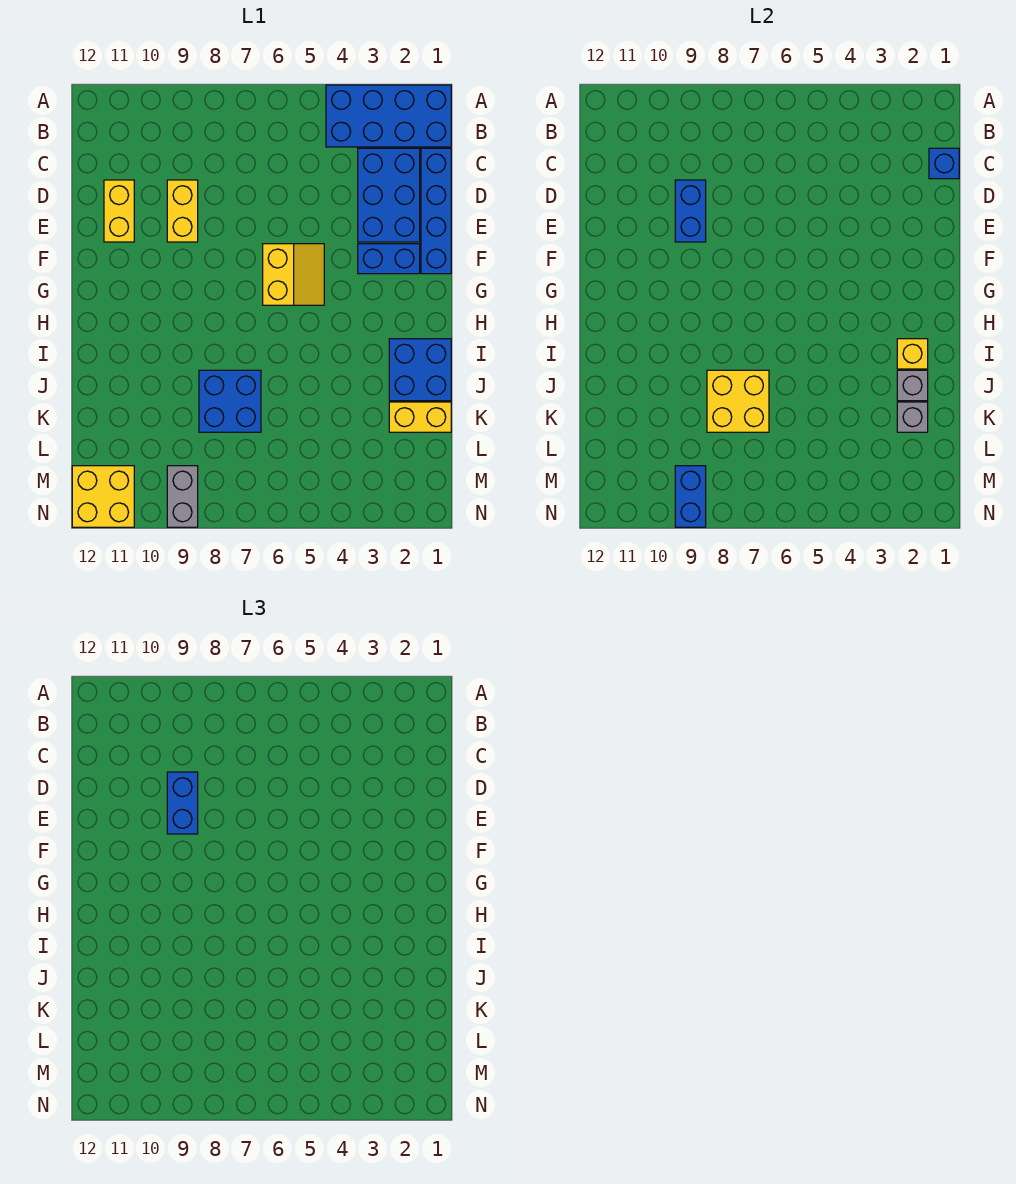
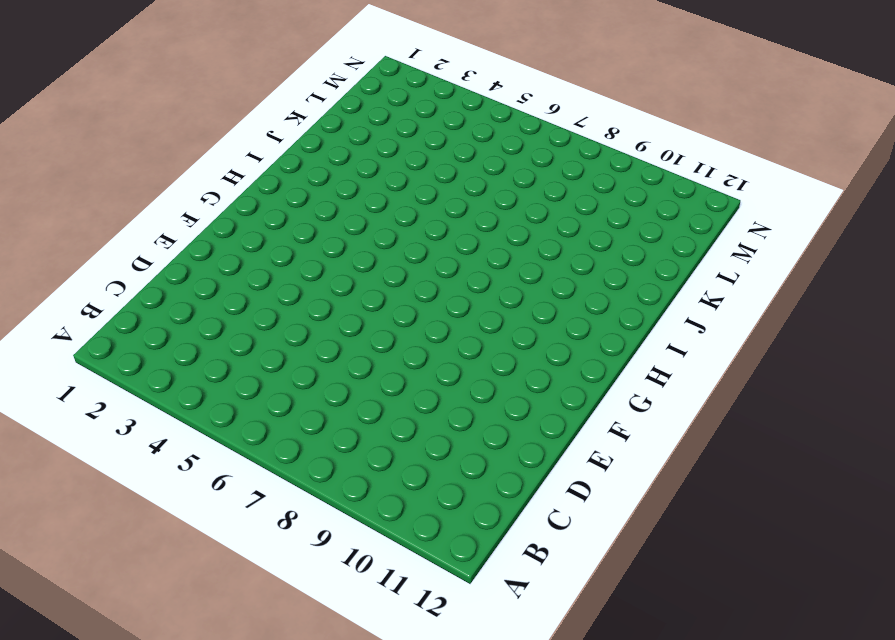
none -> blue 2x4 brick [326,85,451,147]
none -> blue 1x4 brick [421,148,451,274]
none -> blue 2x3 brick [358,148,420,242]

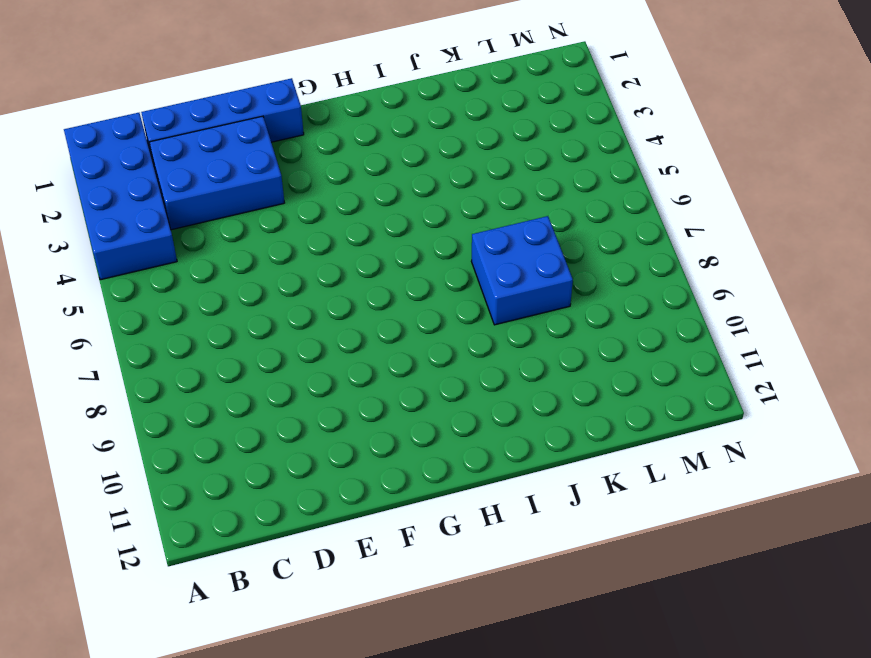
none -> yellow 1x2 brick [167,180,198,242]
none -> yellow 1x2 brick [104,180,134,242]
none -> blue 1x2 brick [358,244,420,274]

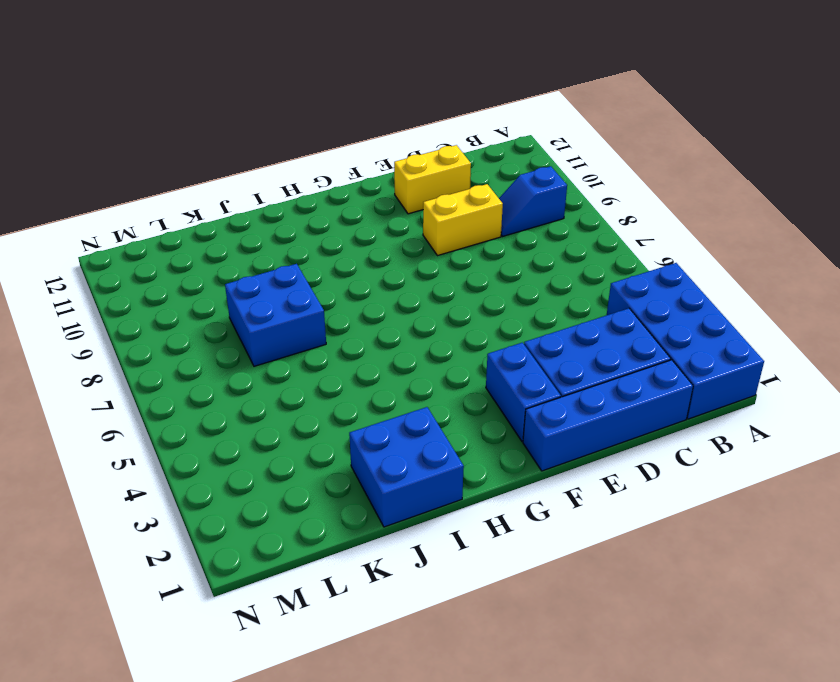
blue 1x2 slope [499,166,567,237] -> none
none -> yellow 2x2 slope [263,244,324,305]
none -> yellow 1x2 brick [389,402,451,432]
none -> grey 1x2 brick [167,466,198,527]

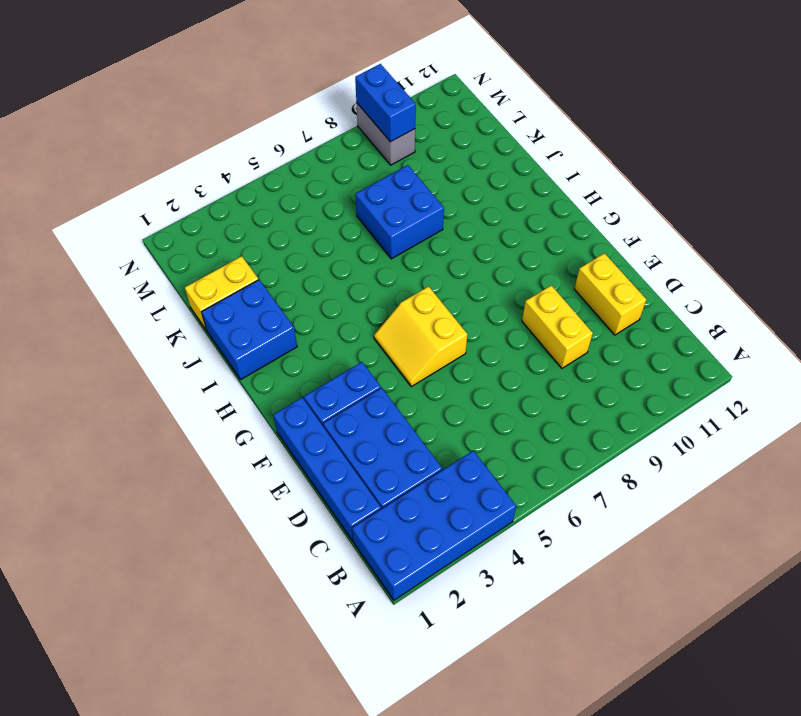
none -> yellow 2x2 brick [72,466,134,527]
none -> blue 1x1 brick [929,148,959,179]
none -> blue 1x2 brick [675,180,706,242]

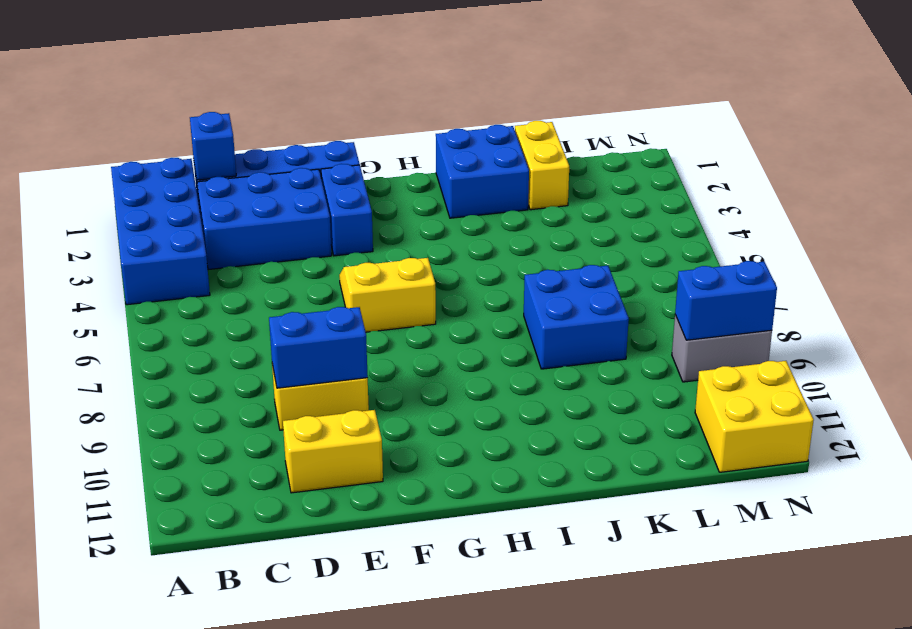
none -> yellow 1x1 brick [897,339,928,369]
none -> grey 1x1 brick [897,370,928,401]
none -> yellow 2x2 brick [707,370,769,432]

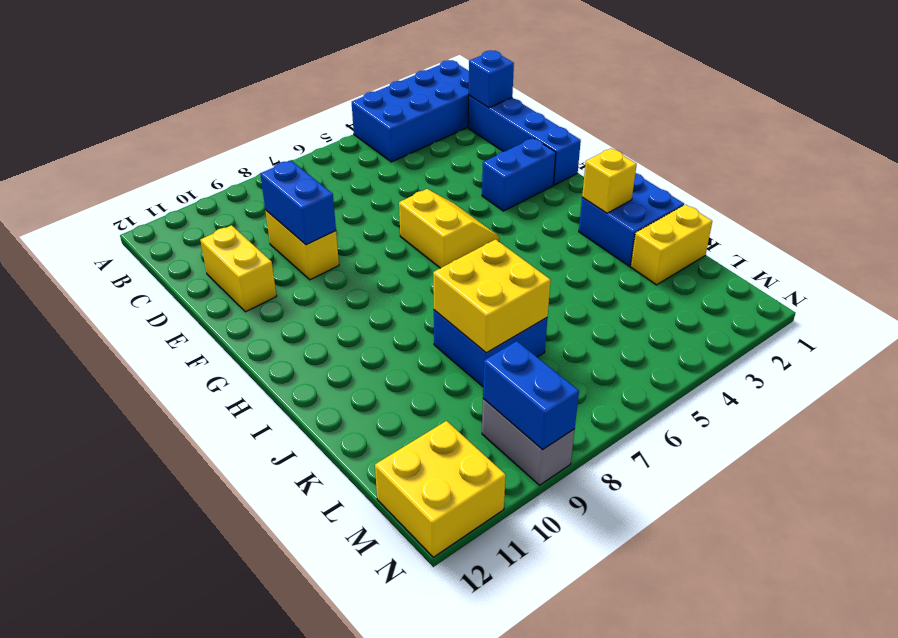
none -> blue 2x3 brick [358,148,420,242]
none -> grey 1x1 brick [897,370,928,401]
none -> grey 1x1 brick [897,402,928,432]

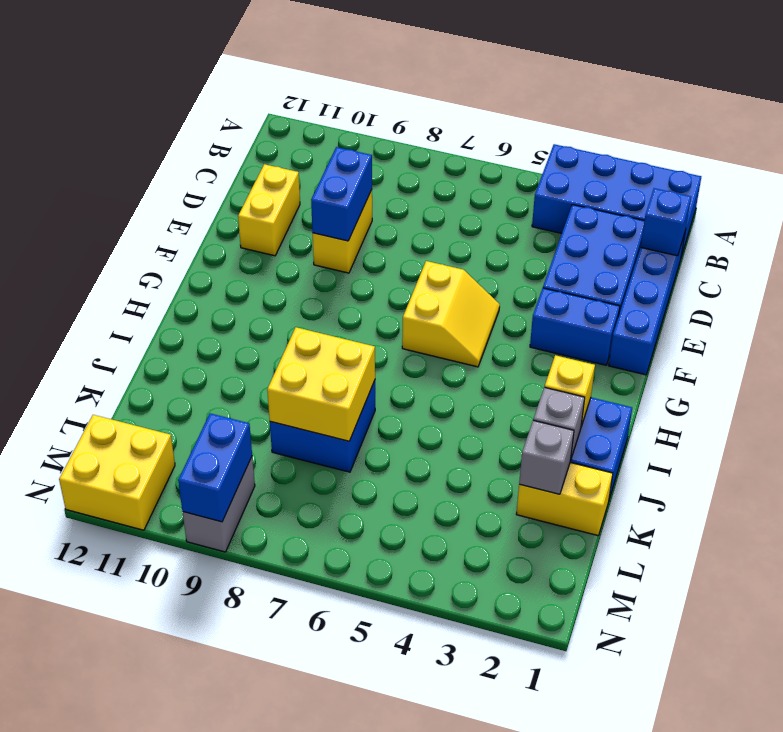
none -> blue 1x2 brick [167,772,198,834]

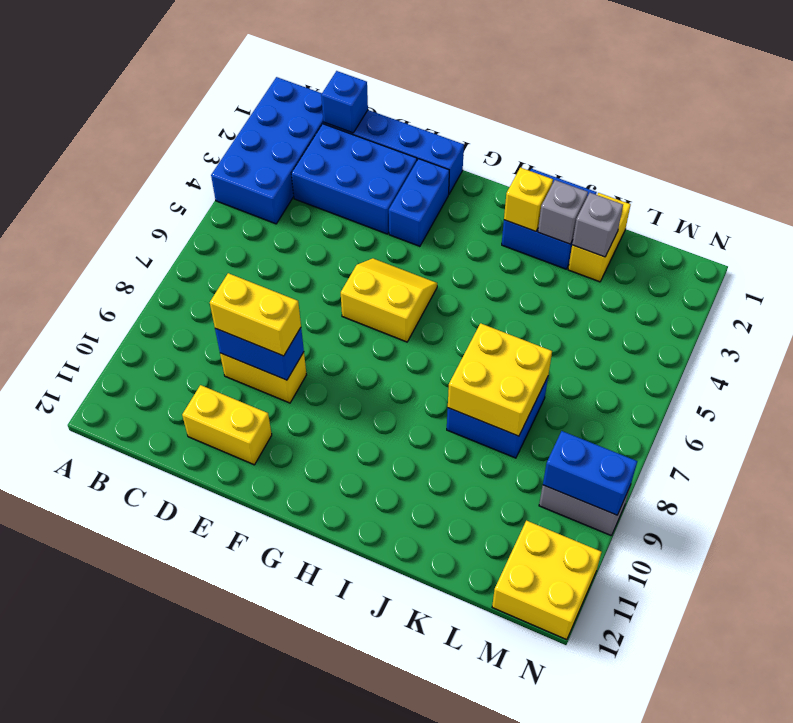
yellow 1x2 brick [210,273,301,356] -> blue 1x2 brick [167,772,198,834]

